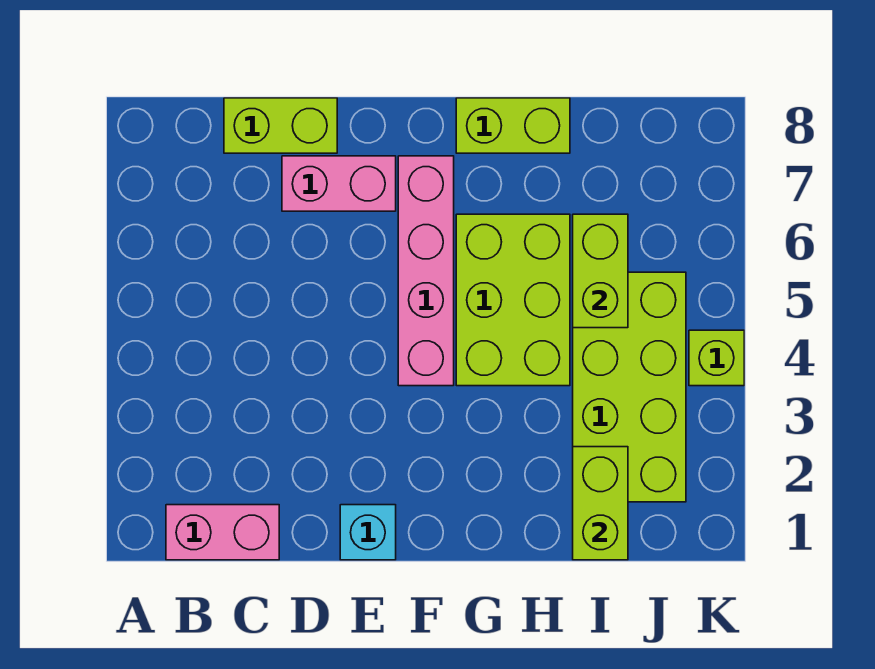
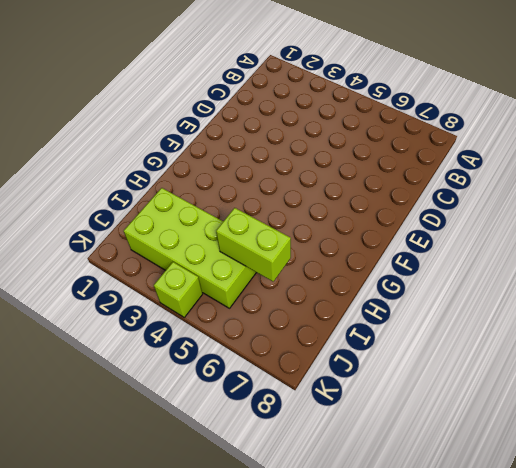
none -> pink 1x2 brick [166,505,279,560]
none -> lime 1x2 brick [224,98,337,153]

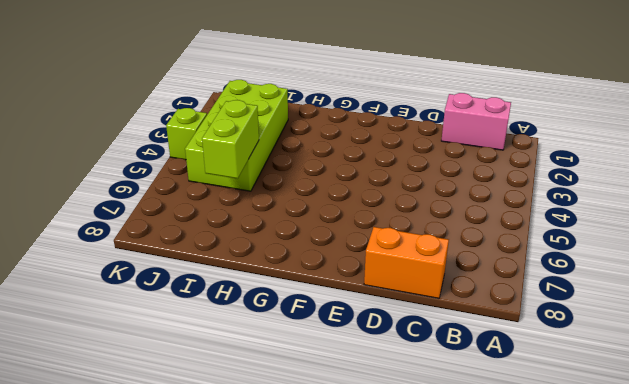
orange 1x2 brick [364,227,449,298] -> lime 1x2 brick [224,98,337,153]
none -> pink 1x2 brick [282,156,396,211]
none -> cyan 1x1 brick [340,505,396,560]

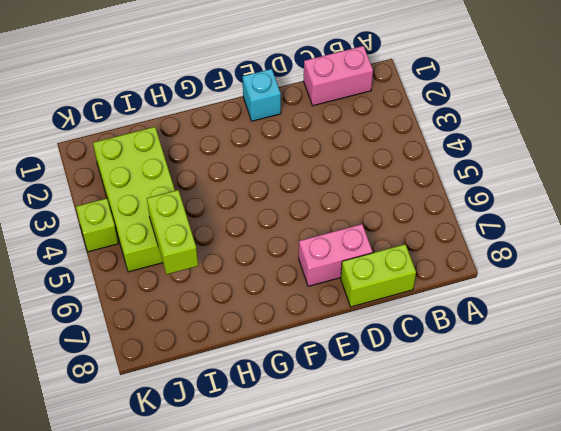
none -> pink 1x4 brick [398,156,454,386]
none -> lime 2x3 brick [456,214,570,386]

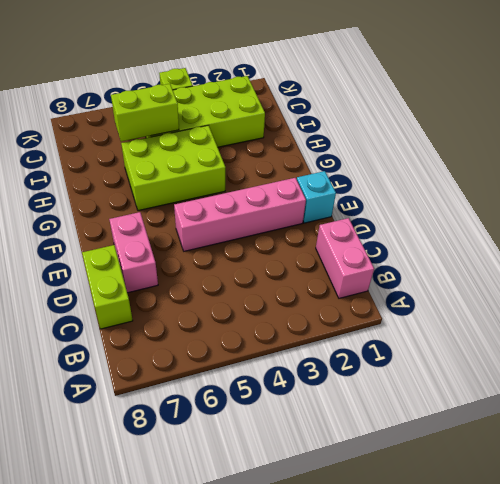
pink 1x4 brick [174,178,306,251] -> pink 1x4 brick moved to [398,156,454,386]
none -> lime 1x2 brick [456,98,570,153]
none -> lime 1x2 brick [573,447,628,560]

